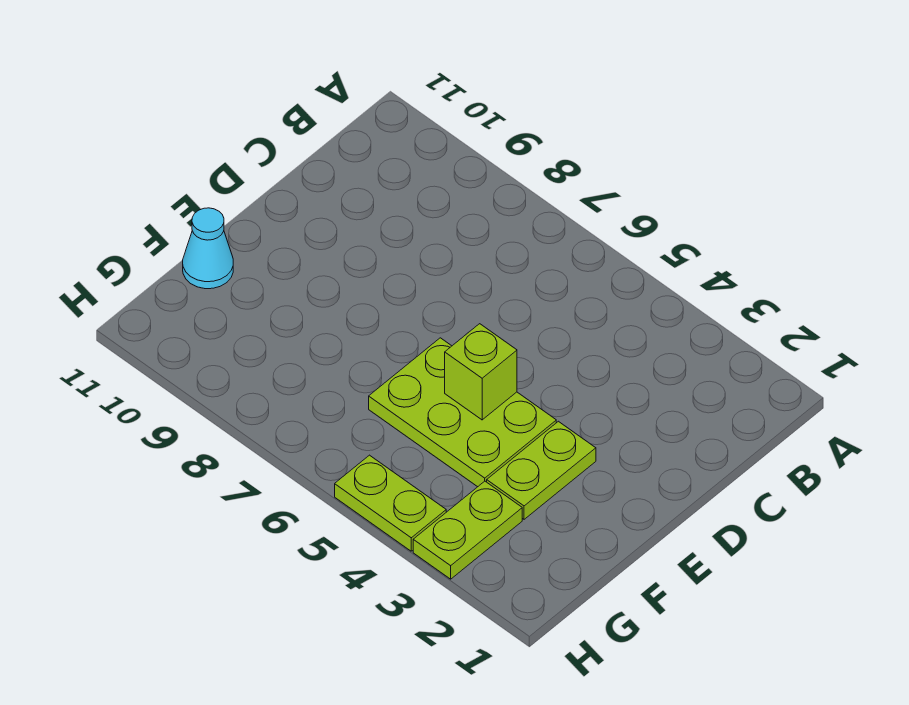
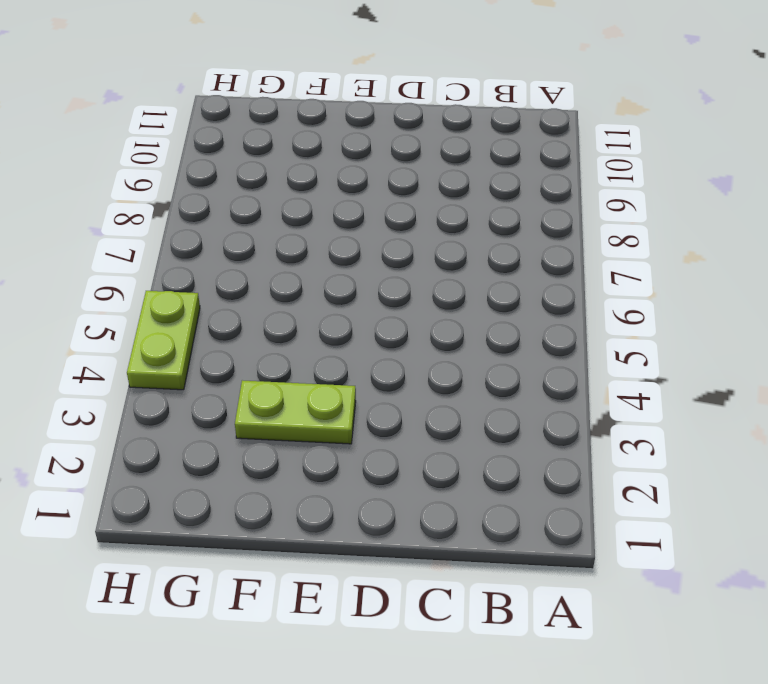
none -> lime 2x3 plate [369,338,556,487]
none -> cyan 1x1 cone [183,208,233,289]

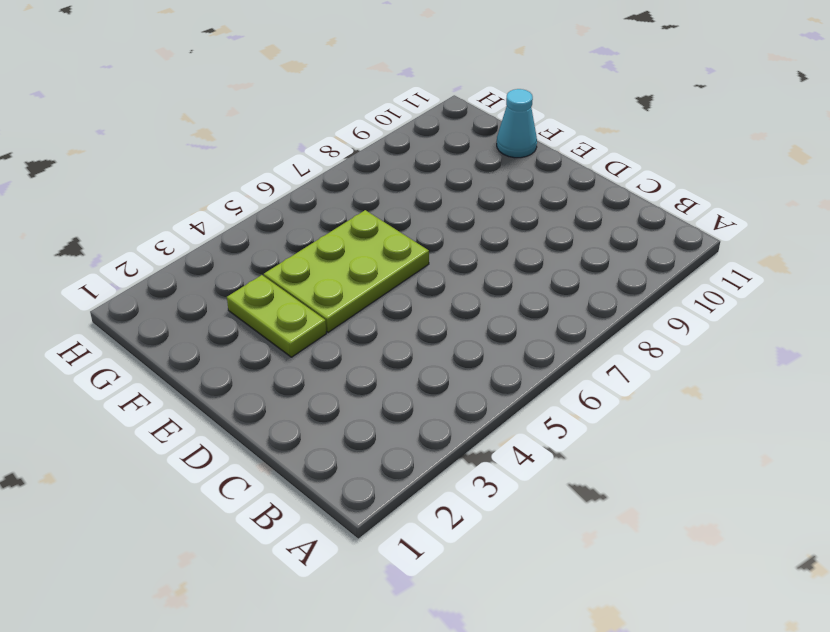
none -> lime 1x2 plate [413,481,522,579]
none -> lime 1x2 plate [335,455,446,551]

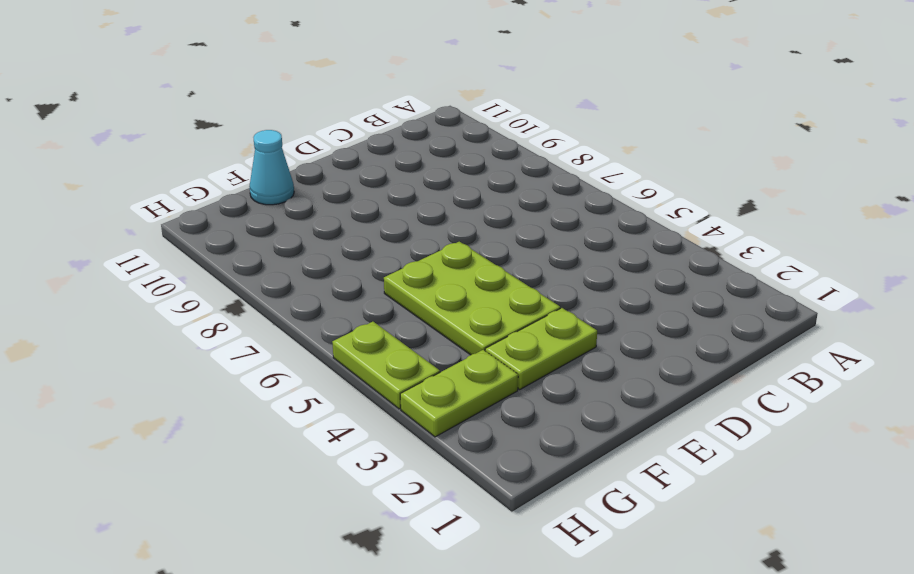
none -> lime 1x1 brick [445,324,517,420]

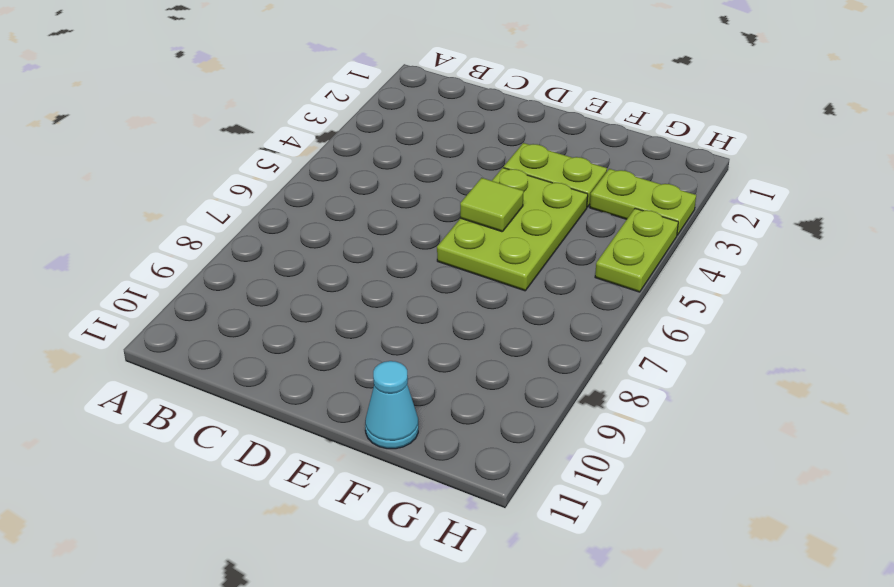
lime 1x1 tile [460,178,524,232] -> lime 1x1 brick [445,324,517,420]

